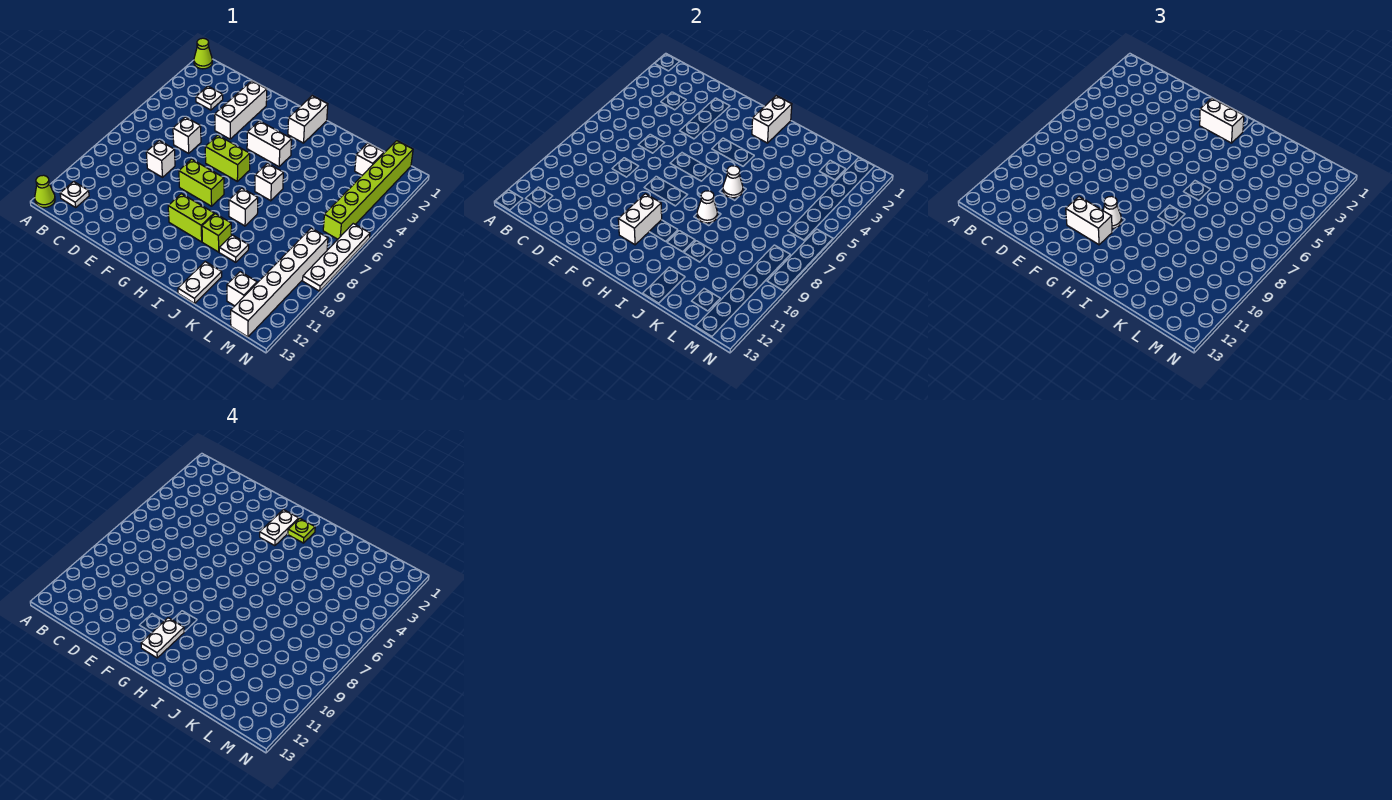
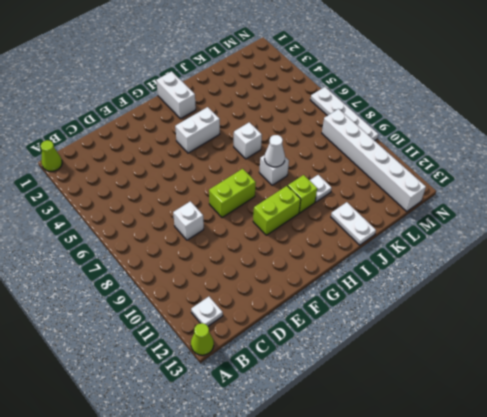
none -> white 1x1 plate [196,86,223,110]
none -> white 1x1 brick [173,117,201,153]
none -> white 1x3 brick [215,81,267,139]
none -> lime 1x2 brick [205,135,250,181]

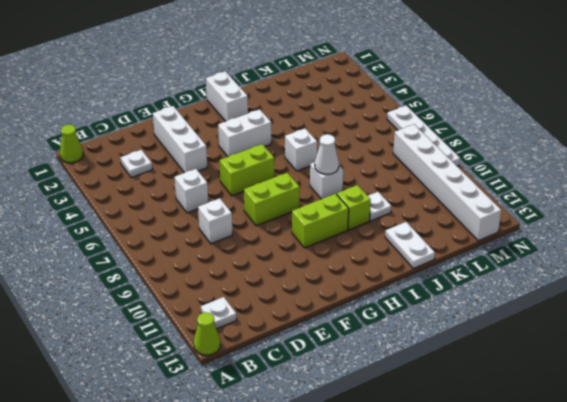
none -> white 1x1 brick [355,143,384,175]
none -> white 1x1 brick [227,272,257,306]
none -> lime 1x6 brick [323,141,413,239]
none -> white 1x2 brick [618,194,662,245]

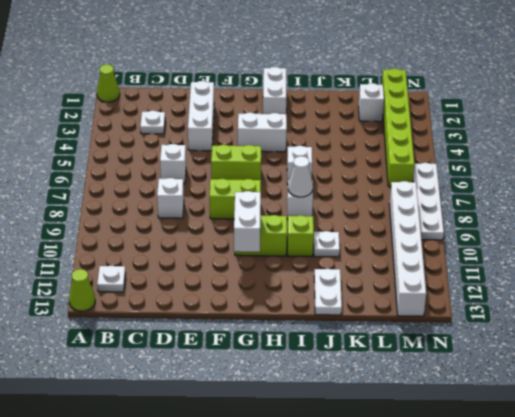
none -> white 1x1 brick [227,272,257,306]
none -> white 1x2 brick [752,96,792,143]
none -> white 1x1 cone [723,166,743,198]
none -> white 1x2 brick [1066,197,1112,245]

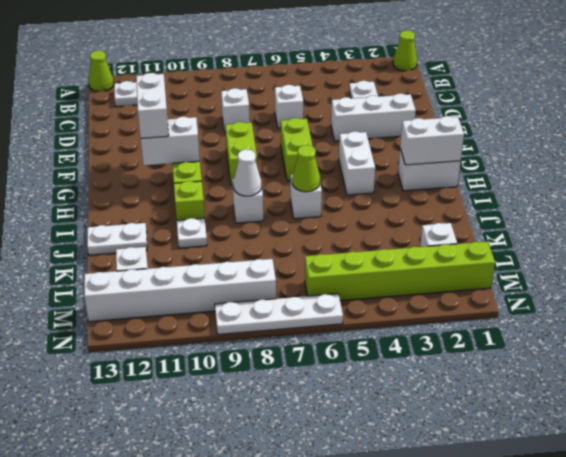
lime 1x1 cone [292,145,320,192] -> white 1x1 cone [723,166,743,198]
none -> white 1x2 brick [1200,98,1244,143]
none -> white 1x1 cone [1103,196,1121,228]
none -> white 1x2 plate [260,510,299,546]
none -> white 1x2 plate [141,618,184,658]

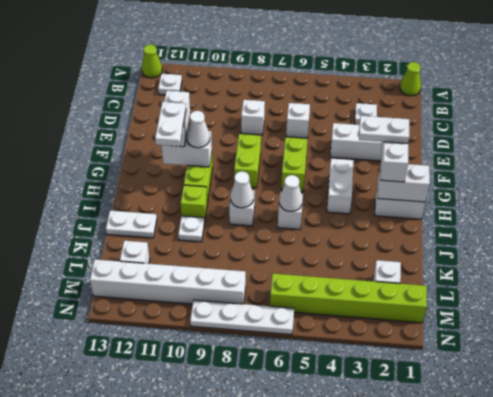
white 1x2 plate [155,102,186,146] -> white 1x2 plate turned to [141,618,184,658]
none -> lime 1x1 plate [288,518,315,543]

